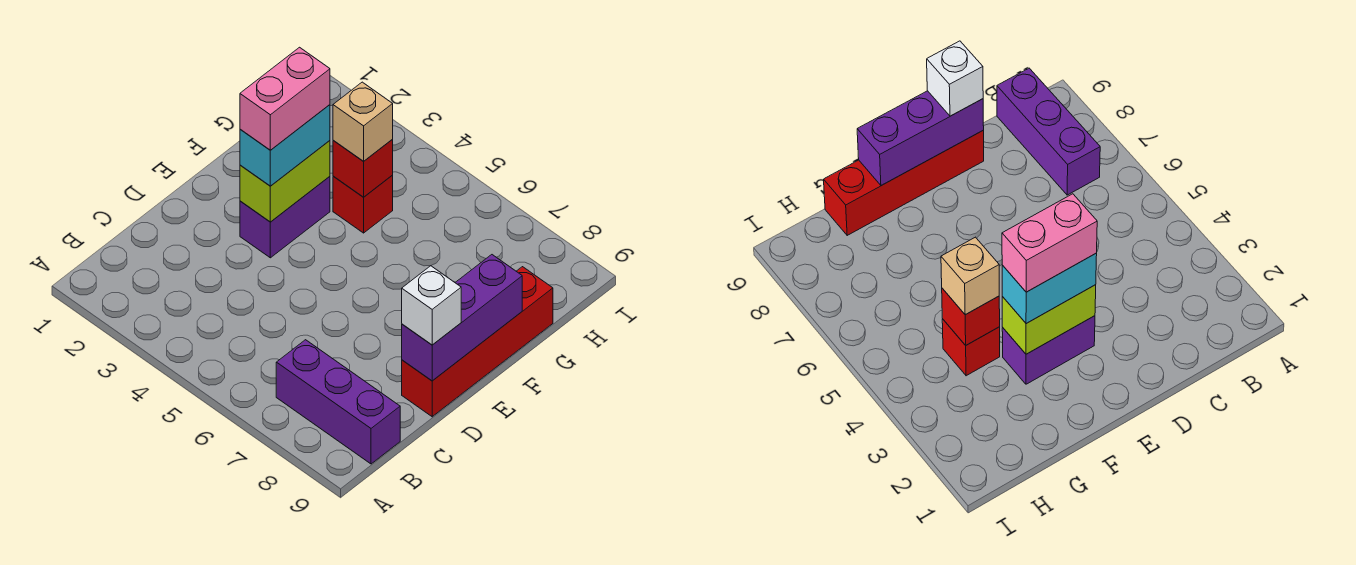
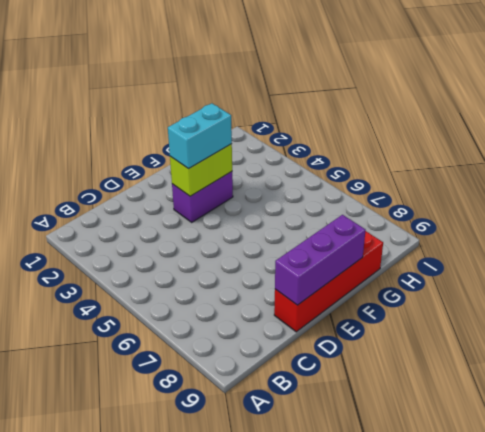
none -> purple 1x3 brick [276,340,400,464]
none -> red 1x1 brick [333,175,393,233]

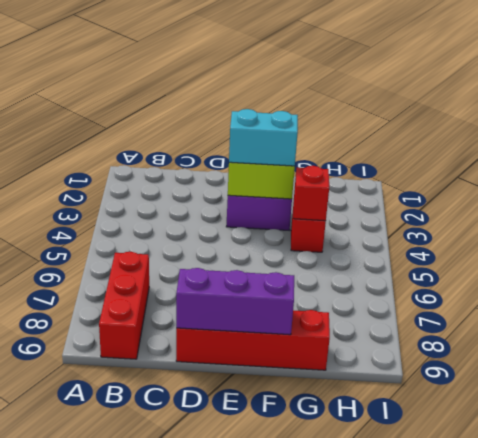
red 1x3 brick [99,252,149,359] -> purple 1x3 brick [276,340,400,464]
none -> white 1x1 brick [402,266,461,345]
none -> tan 1x1 brick [333,82,393,161]

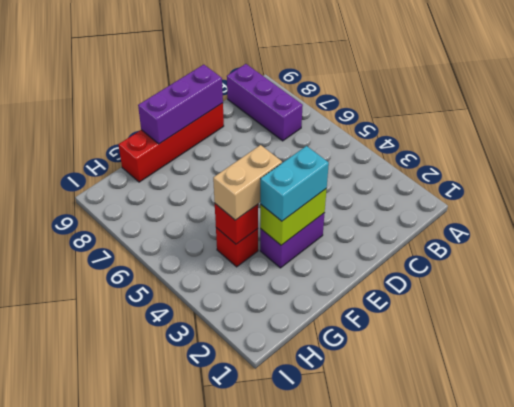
tan 1x2 brick [213,145,282,220] -> tan 1x1 brick [333,82,393,161]
none -> white 1x1 brick [402,266,461,345]
none -> pink 1x2 brick [240,47,330,150]

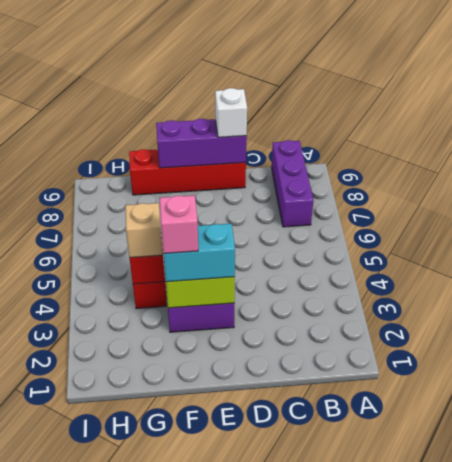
pink 1x1 brick [160,195,198,254] -> pink 1x2 brick [240,47,330,150]

